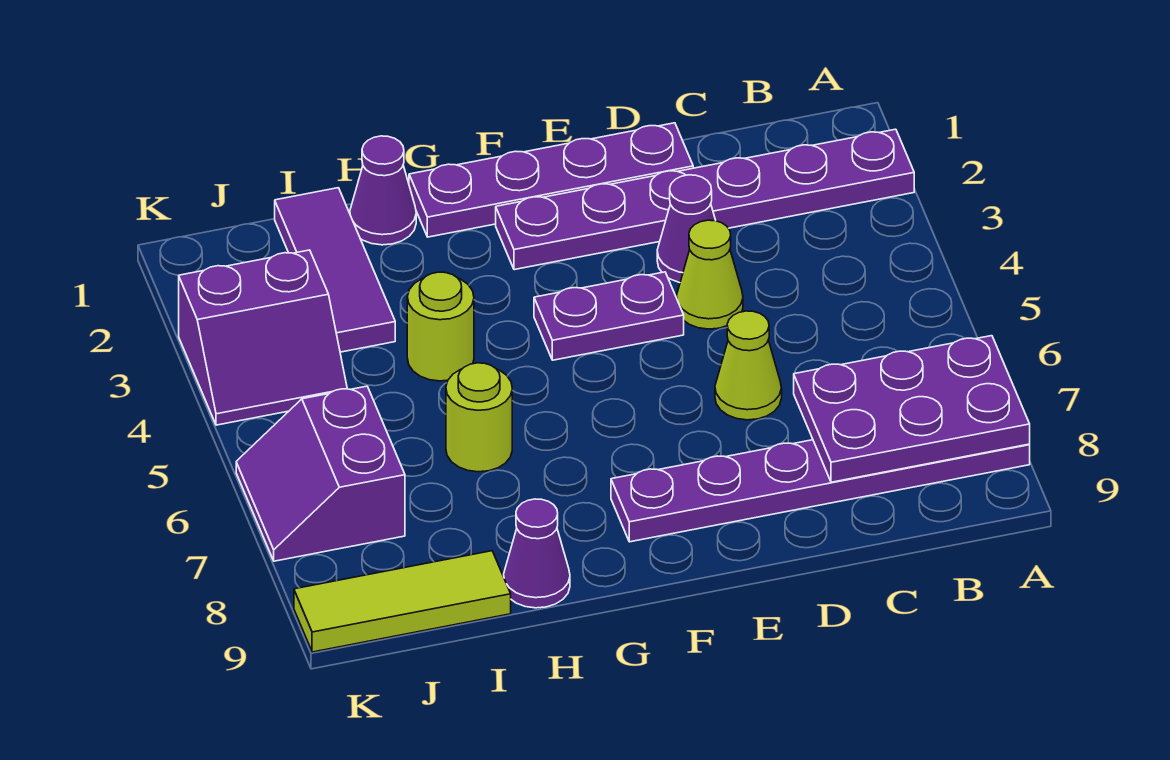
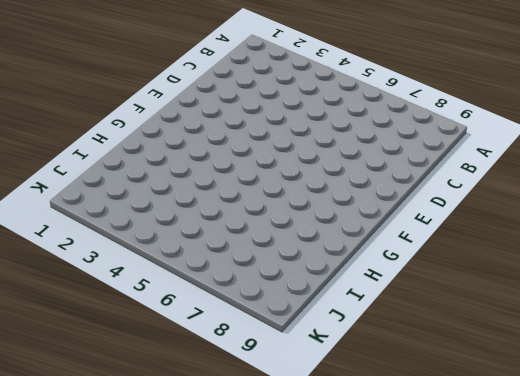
none -> purple 1x6 plate [496,129,914,270]
none -> purple 1x6 plate [611,440,1030,542]
none -> purple 1x4 plate [409,123,693,237]

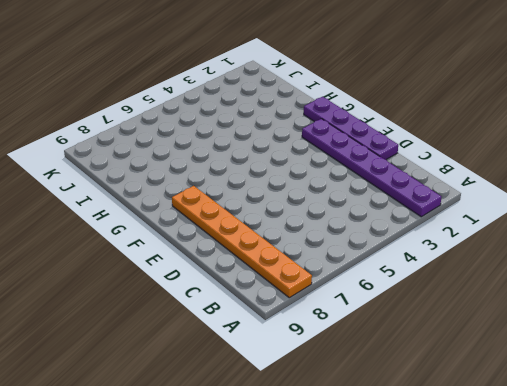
orange 1x6 plate [172,186,312,298] -> purple 1x6 plate [611,440,1030,542]
none -> purple 1x1 cone [657,175,716,283]
none -> lime 1x1 cone [677,220,743,329]
none -> lime 1x1 cone [715,311,782,420]

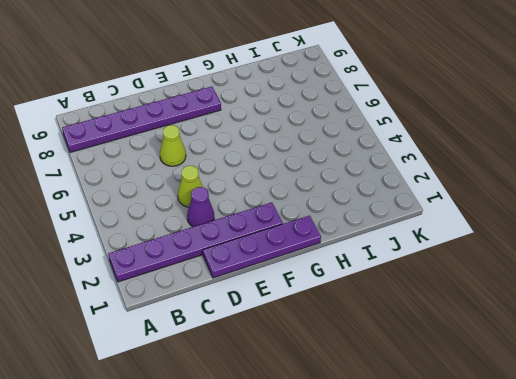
none -> purple 1x2 plate [534,272,684,360]
none -> purple 1x1 cone [350,136,416,245]
none -> lime 1x1 round brick [407,272,474,381]

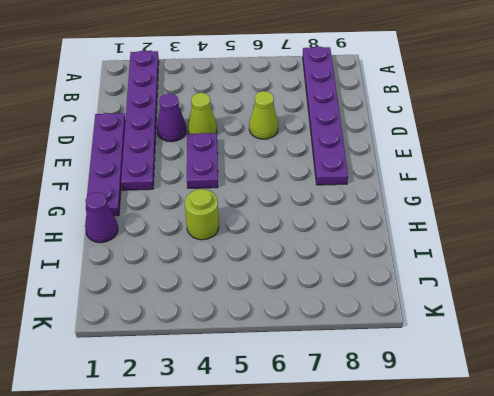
none -> lime 1x1 round brick [446,363,512,472]
none -> purple 1x1 cone [504,499,570,608]
none -> purple 1x3 tile [275,188,395,352]

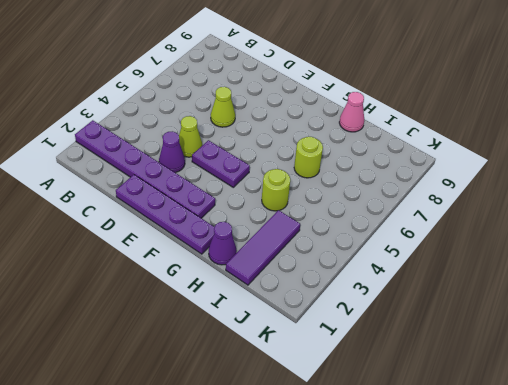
pink 1x1 cone [339,92,364,132] -> purple 1x1 cone [504,499,570,608]
none -> purple 1x6 plate [611,440,1030,542]
none -> lime 1x3 tile [294,551,511,652]
none -> purple 2x2 slope [179,250,347,425]

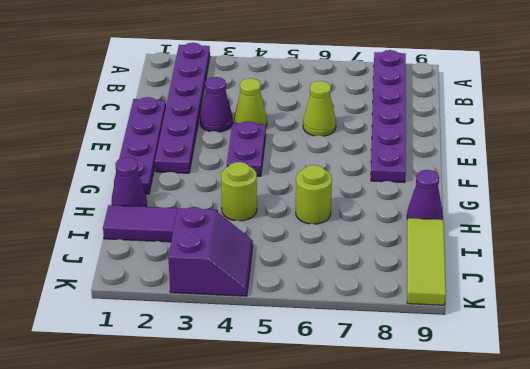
none -> purple 2x2 slope [236,386,405,561]
none -> purple 2x3 plate [794,336,1030,482]

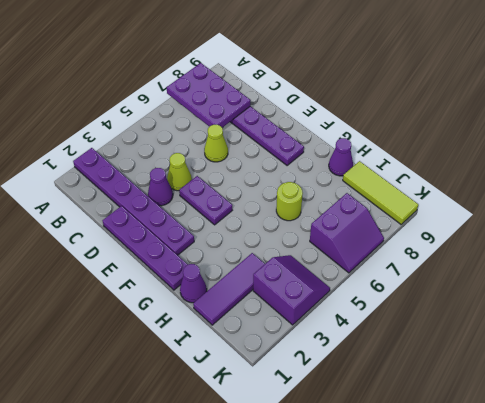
none -> lime 1x1 round brick [407,272,474,381]

